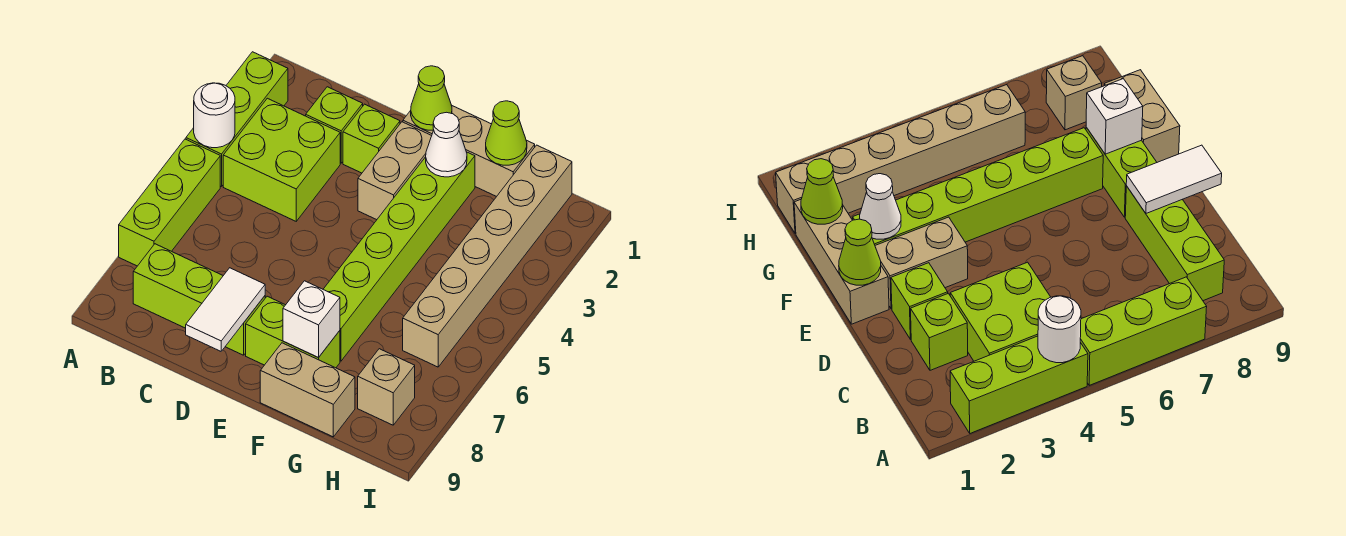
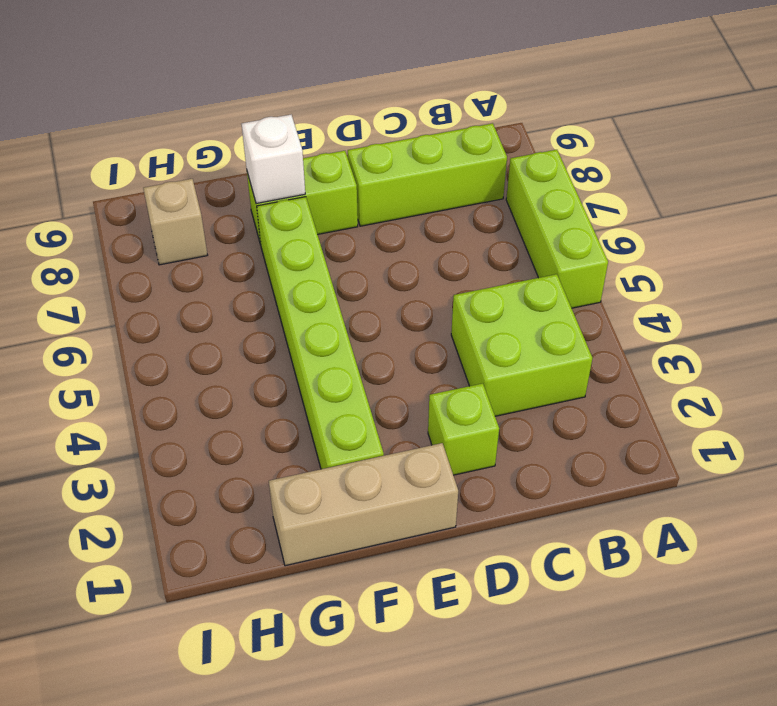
none -> lime 1x3 brick [186,52,288,187]
none -> lime 1x1 brick [306,87,363,163]
none -> tan 1x2 brick [358,122,431,220]

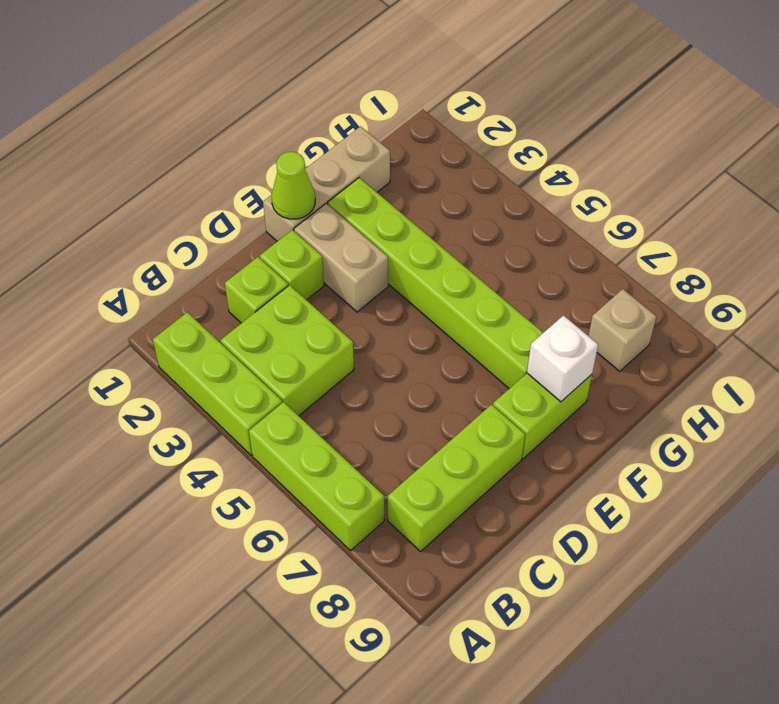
none -> tan 1x2 brick [260,343,355,437]
none -> tan 1x6 brick [403,145,572,367]
none -> white 1x1 round brick [194,83,235,148]

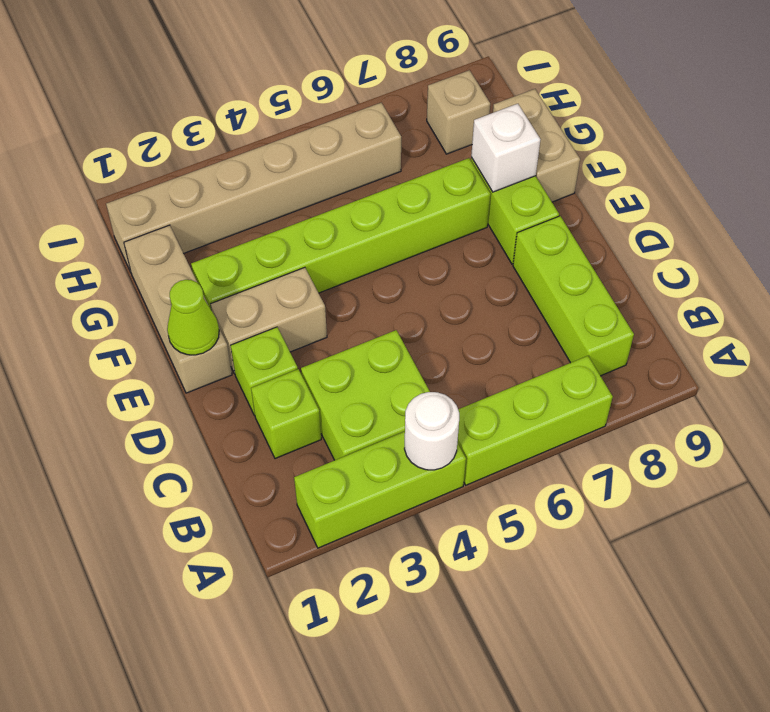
none -> white 1x2 tile [186,268,265,351]
none -> white 1x1 cone [426,112,467,177]
none -> lime 1x1 cone [486,101,527,165]

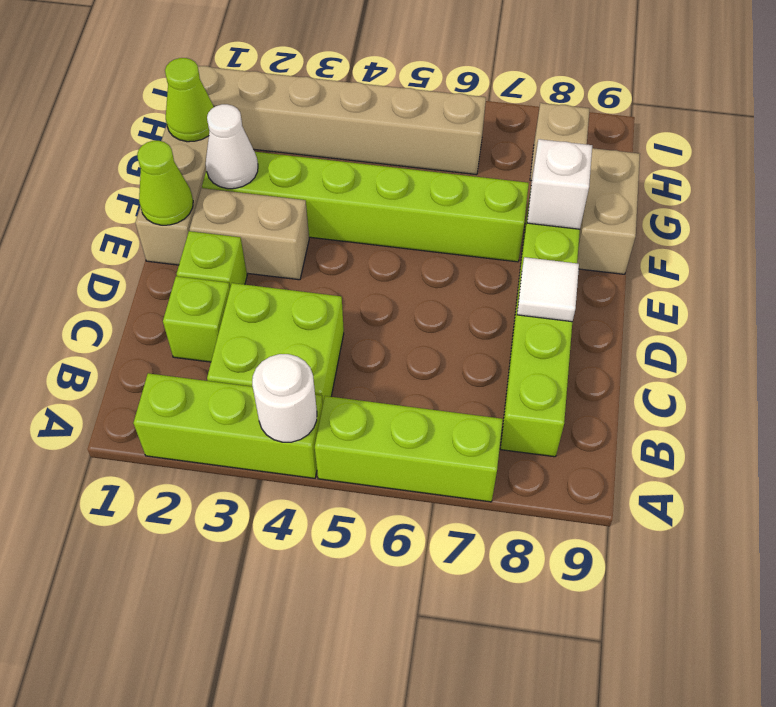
white 1x1 tile [517,257,579,322] -> white 1x2 tile [186,268,265,351]

